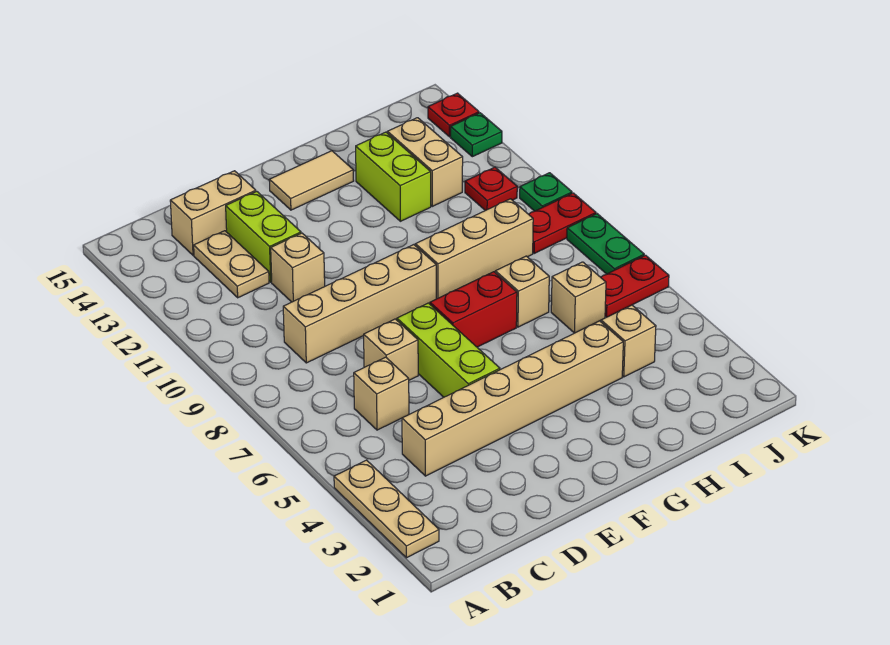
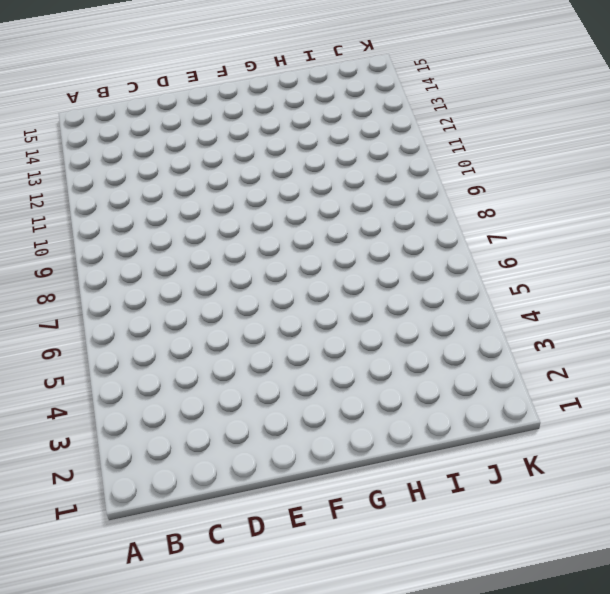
none -> tan 1x3 plate [334,460,439,558]
none -> tan 1x6 brick [402,321,623,476]
none -> tan 1x1 brick [354,357,409,430]

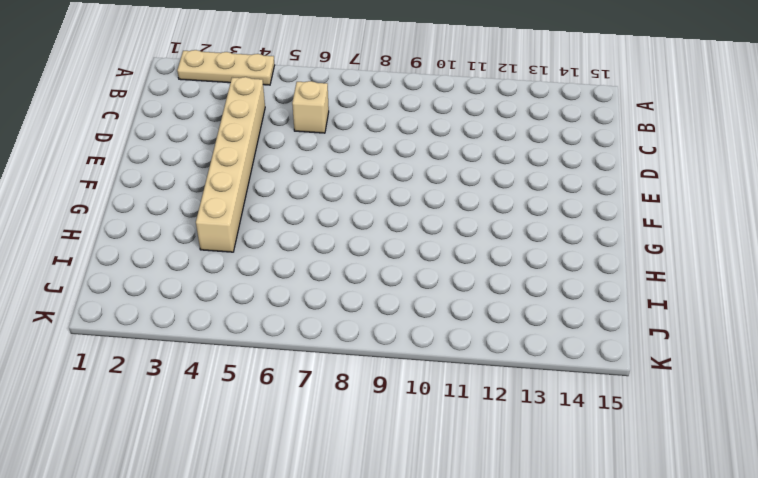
none -> tan 1x4 brick [283,245,436,363]
none -> tan 1x2 plate [194,231,269,298]
none -> tan 1x2 brick [170,171,256,255]

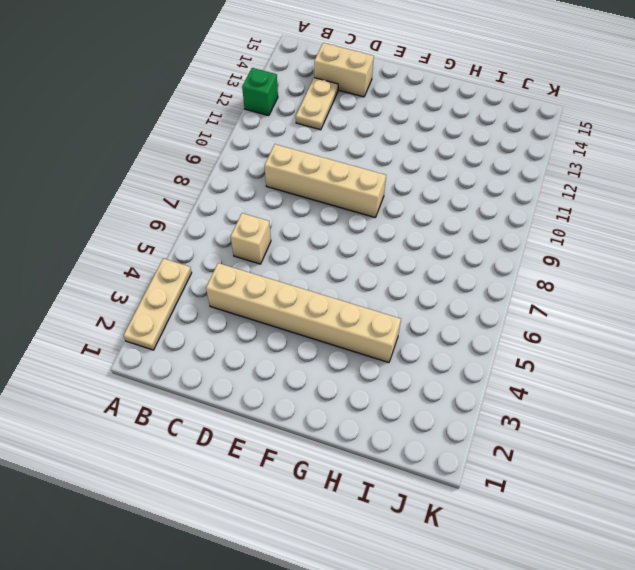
green 1x1 brick [242,68,278,116] -> none
none -> tan 1x1 brick [364,319,418,380]
none -> tan 1x1 brick [271,233,325,302]
none -> lime 1x2 brick [226,191,301,282]

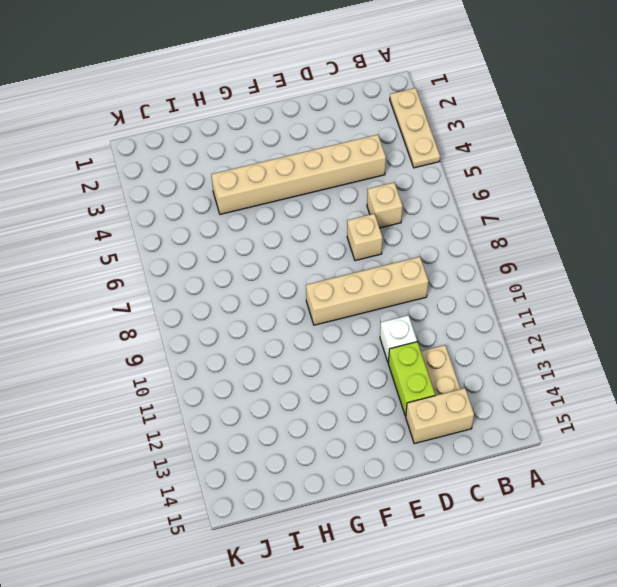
white 1x1 brick [380,316,417,362] -> tan 1x1 brick [271,233,325,302]
none -> lime 1x3 brick [397,303,500,397]
none -> red 1x2 brick [430,272,517,347]
none -> tan 1x2 tile [269,151,354,210]

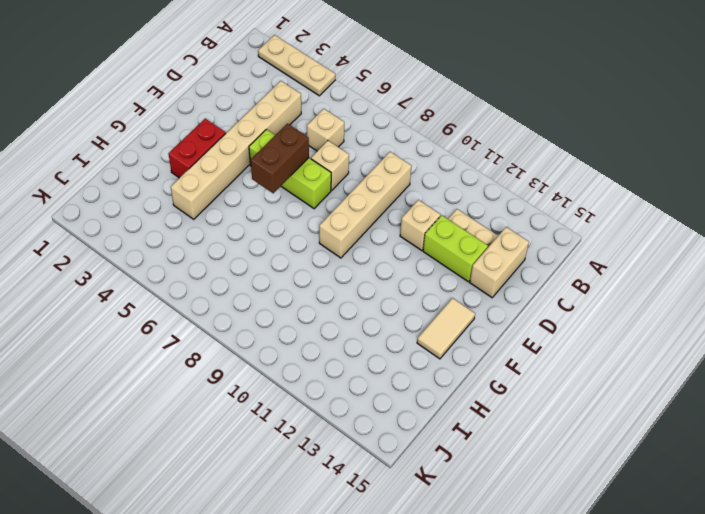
brown 1x2 brick [251,124,309,193] -> none
red 1x2 brick [169,119,226,178] -> red 1x2 brick moved to [430,272,517,347]
none -> tan 1x3 brick [415,199,533,299]
none -> tan 1x1 brick [495,256,549,327]
none -> lime 1x2 brick [356,132,431,221]

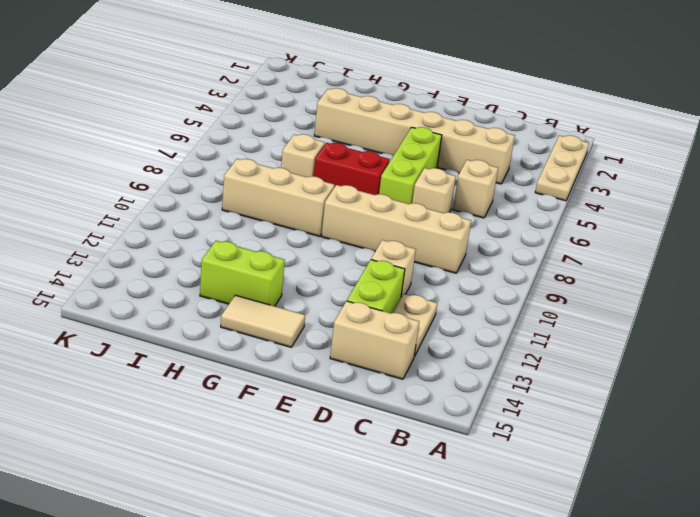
lime 1x2 brick [200,241,285,306] -> lime 1x2 brick turned to [356,132,431,221]
none -> tan 1x1 brick [601,305,656,377]
none -> tan 1x1 brick [551,262,606,333]
none -> tan 1x2 brick [387,118,463,206]

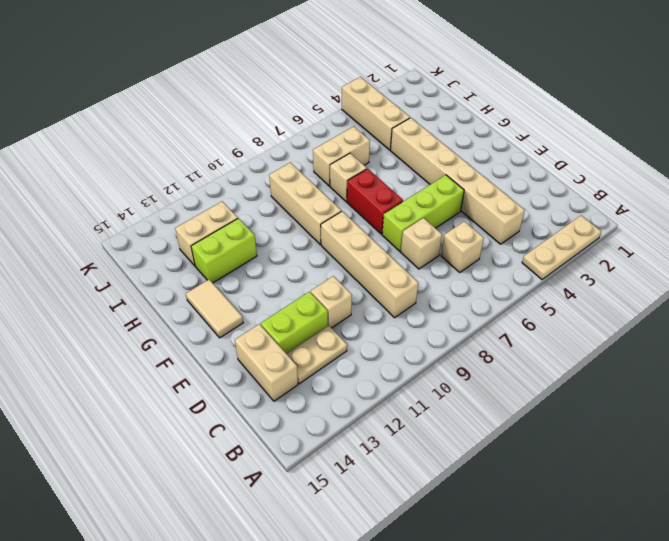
tan 1x3 brick [342,77,410,150] -> tan 1x1 brick [601,305,656,377]
tan 1x2 brick [313,126,370,186] -> tan 1x1 brick [551,262,606,333]
none -> red 1x2 plate [601,255,669,317]
none -> red 1x2 plate [529,193,596,253]
none -> red 1x1 plate [465,167,517,211]

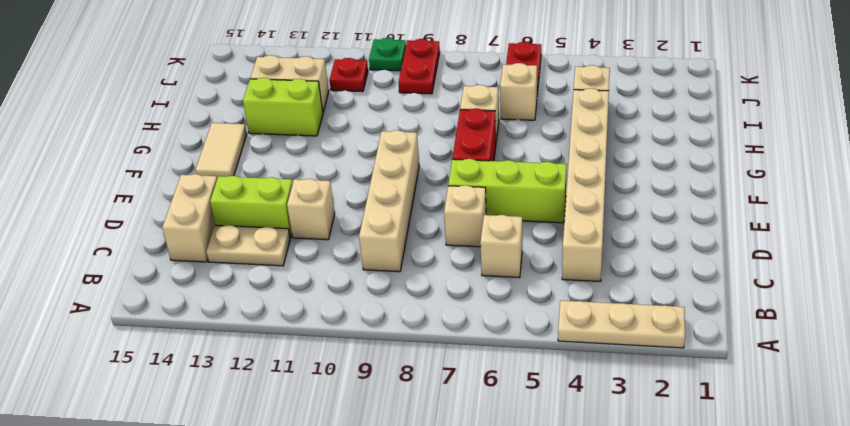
none -> tan 1x3 brick [415,199,533,299]
none -> green 1x2 plate [567,214,644,274]
none -> green 1x1 plate [451,113,502,157]

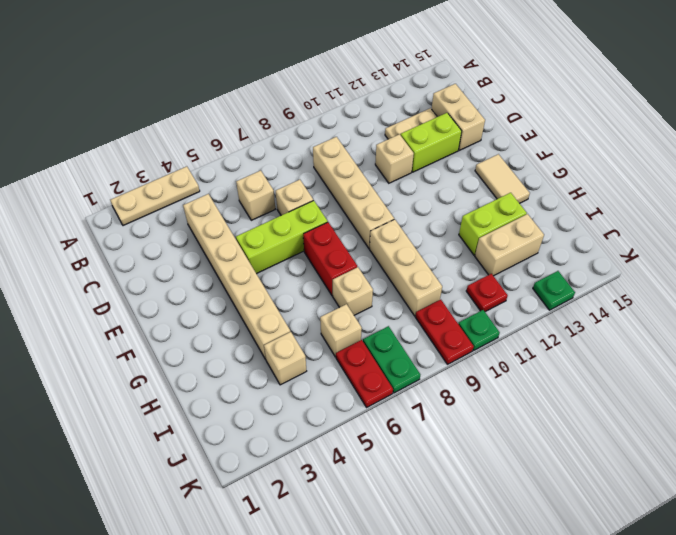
green 1x2 plate [363,326,420,393] -> green 1x2 plate turned to [567,214,644,274]
none -> red 1x1 plate [428,93,479,137]

